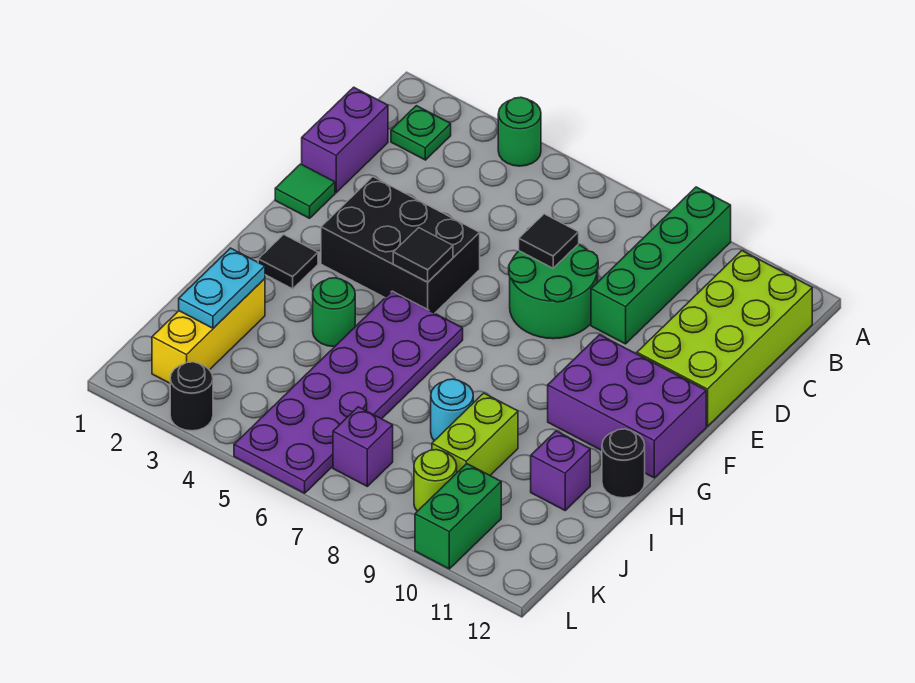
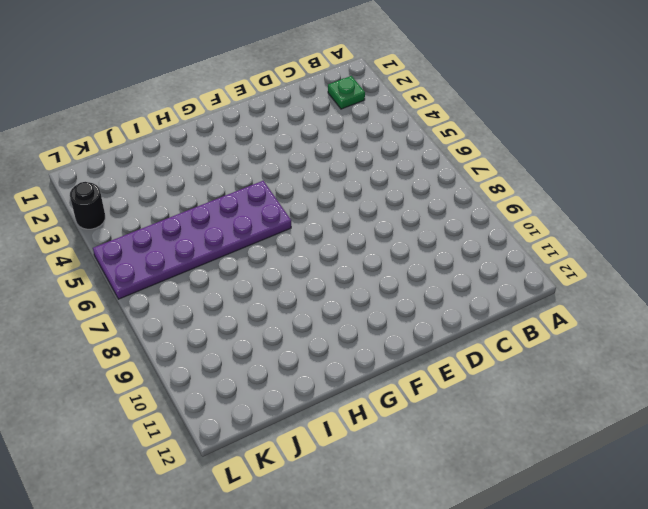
none -> green 1x1 round brick [498,97,541,166]
none -> green 1x4 brick [591,187,731,344]
none -> lime 2x4 brick [637,251,812,426]

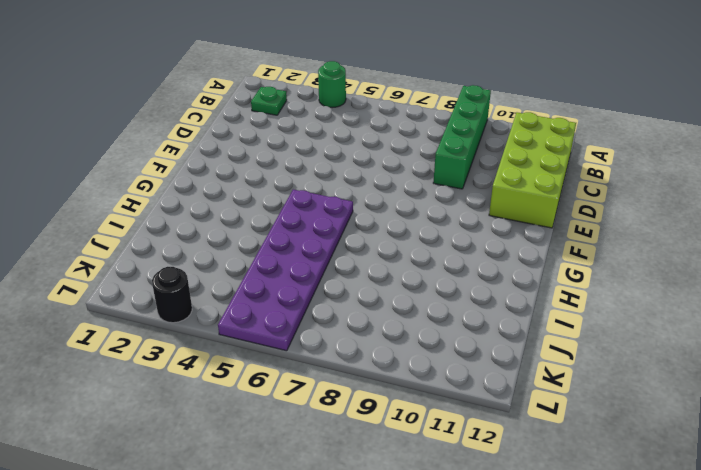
none -> purple 1x2 brick [302,87,388,193]
none -> green 2x2 round brick [509,244,598,339]
none -> green 1x1 tile [275,164,335,218]

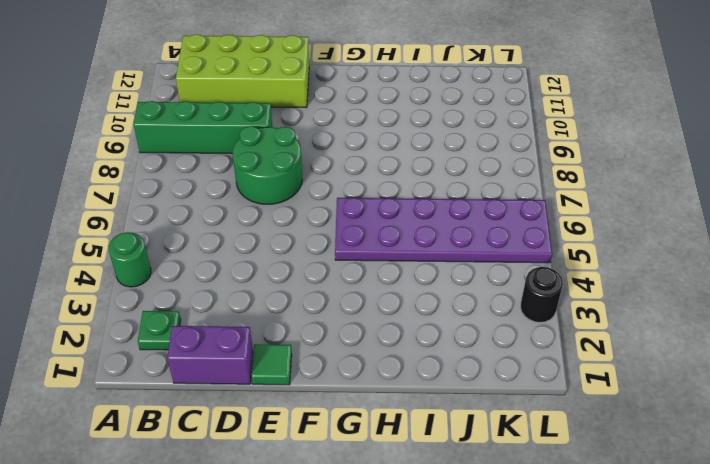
none -> black 2x3 brick [321,177,480,313]
none -> purple 2x3 brick [548,335,706,478]
none -> black 1x1 tile [258,234,318,289]

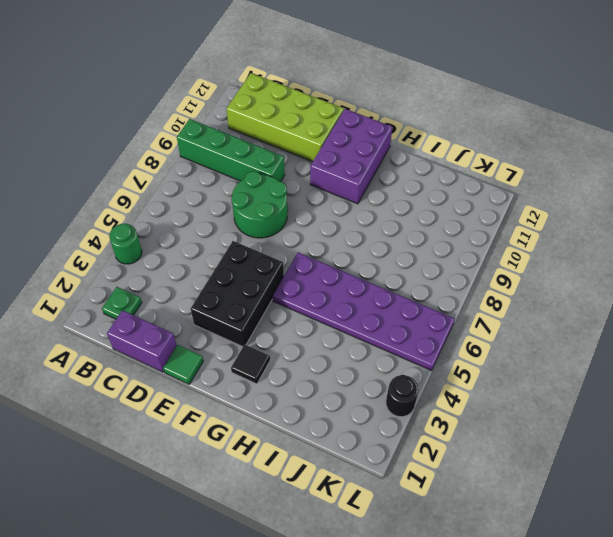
none -> green 1x1 round brick [313,278,355,347]
none -> black 1x1 round brick [602,429,645,498]
none -> yellow 1x3 brick [152,279,265,383]

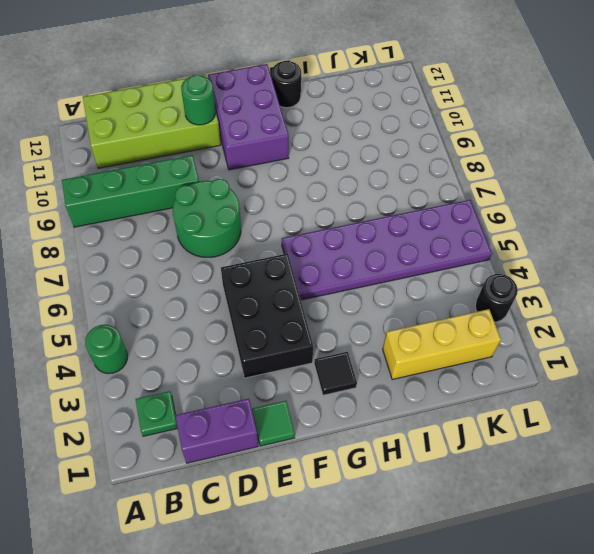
green 1x1 round brick [181,75,216,125] -> green 1x1 round brick moved to [313,278,355,347]
none -> cyan 1x1 round brick [431,379,473,441]
none -> lime 1x2 brick [432,393,518,475]
none -> purple 1x1 brick [531,431,590,510]

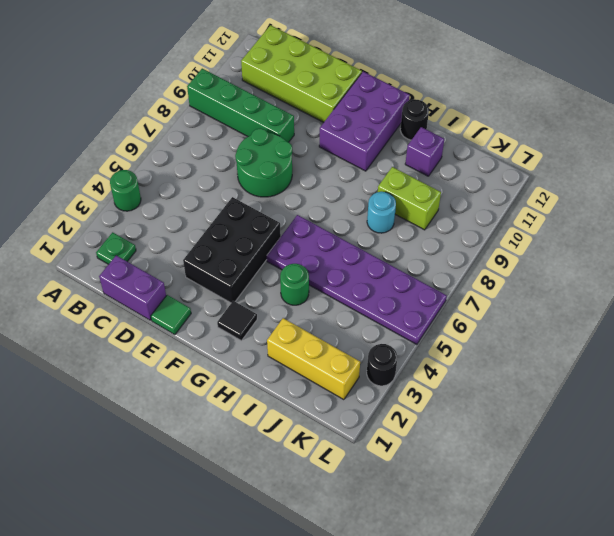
none -> purple 1x1 brick [333,407,393,486]
none -> lime 1x1 round brick [414,450,457,511]
none -> green 1x2 brick [415,464,501,569]

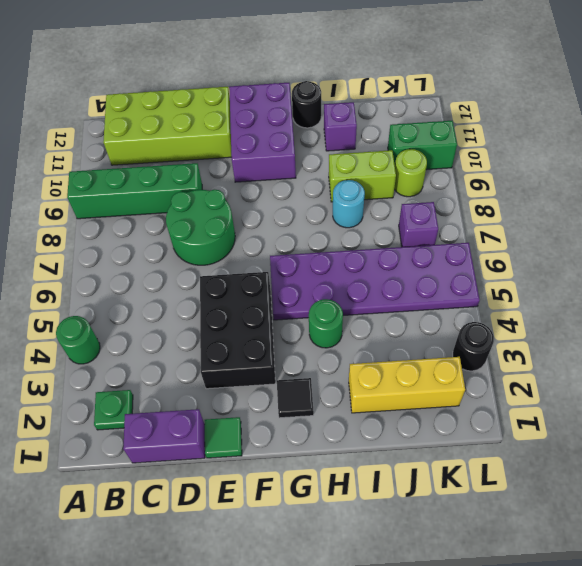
none -> black 1x1 tile [519,214,579,268]
none -> black 1x1 tile [393,228,453,282]
none -> cyan 1x2 plate [179,248,265,328]

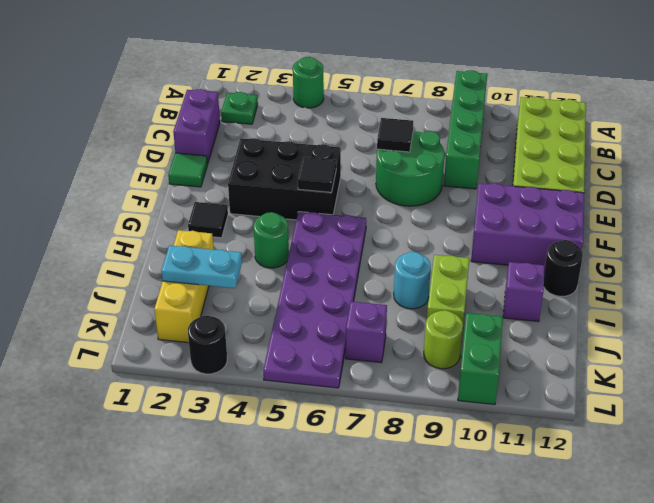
cyan 1x2 plate [161,245,242,288] -> cyan 1x2 plate turned to [179,248,265,328]

